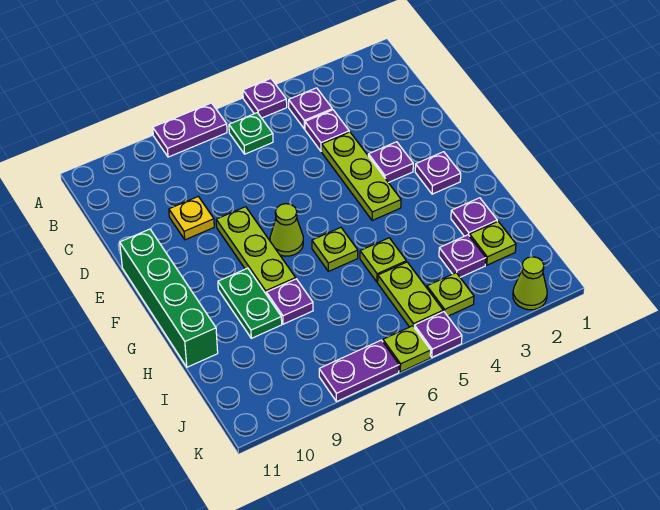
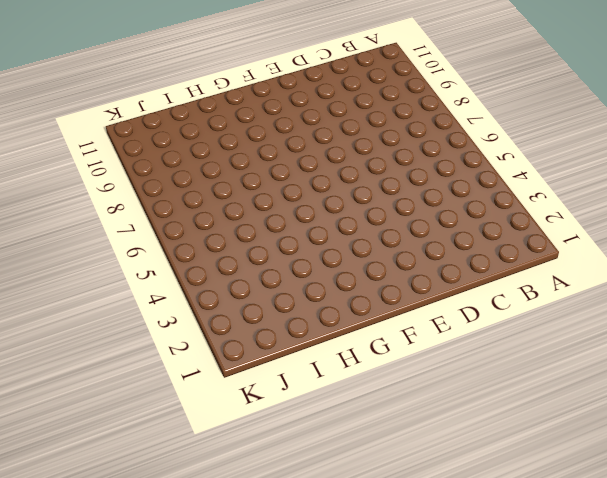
none -> purple 1x1 plate [243,79,287,118]
none -> purple 1x2 plate [153,103,227,157]
none -> purple 1x1 plate [289,88,332,129]

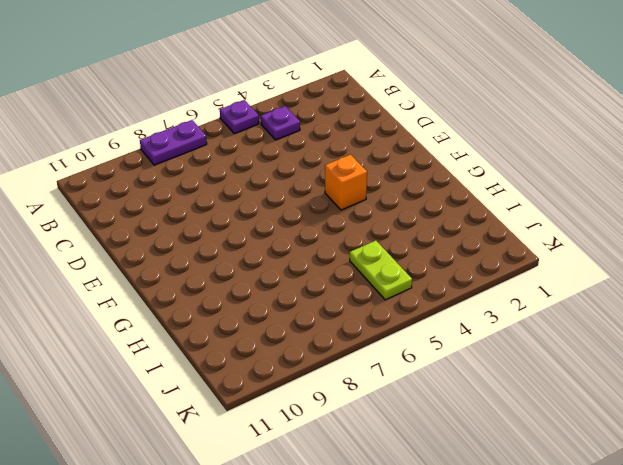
orange 1x1 brick [325,155,367,210] -> lime 1x3 plate [322,132,401,221]
none -> green 1x1 plate [229,113,273,154]
none -> purple 1x1 plate [305,110,349,151]
none -> yellow 1x1 plate [169,197,214,240]

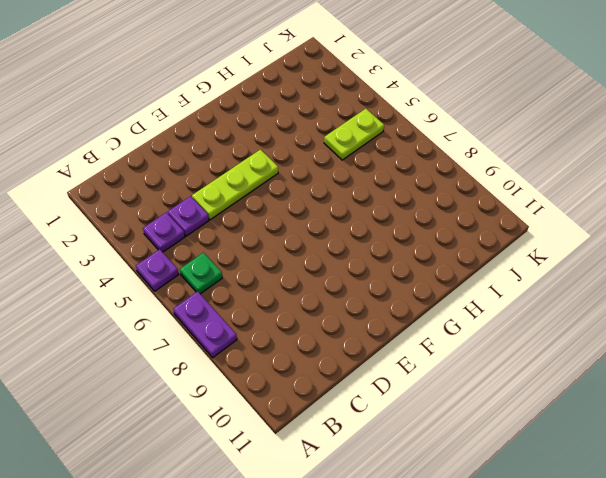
none -> yellow 1x1 plate [169,197,214,240]
none -> purple 1x1 plate [368,142,413,183]
none -> lime 1x3 plate [216,207,296,295]

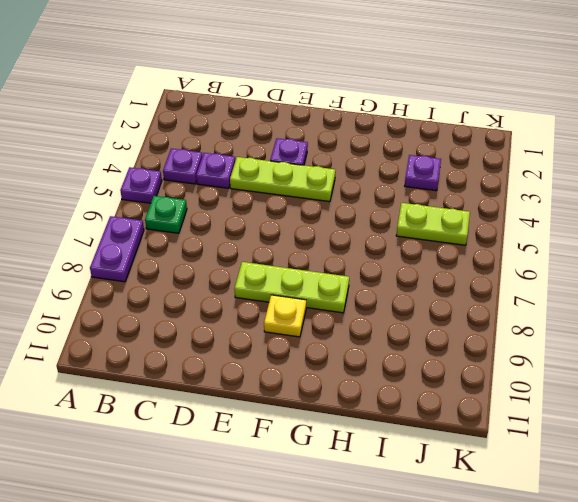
yellow 1x1 plate [264,295,306,337] -> yellow 1x1 plate moved to [169,197,214,240]
none -> green 1x4 brick [120,229,218,367]
none -> purple 1x1 plate [415,152,461,194]
none -> lime 1x1 cone [270,204,303,256]

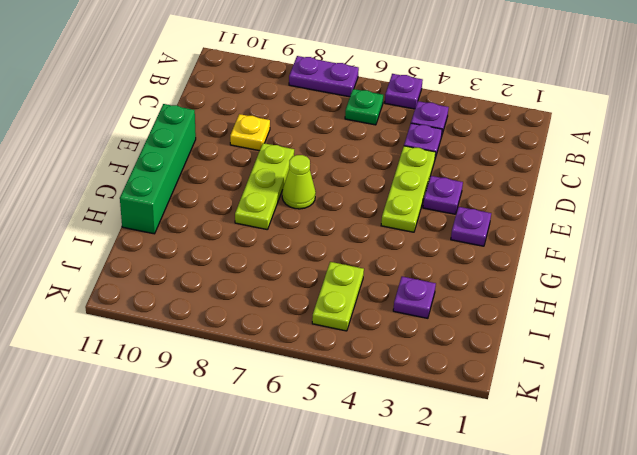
none -> lime 1x1 plate [312,228,358,271]
none -> green 1x2 plate [218,268,282,338]
none -> purple 1x1 plate [451,198,497,236]

